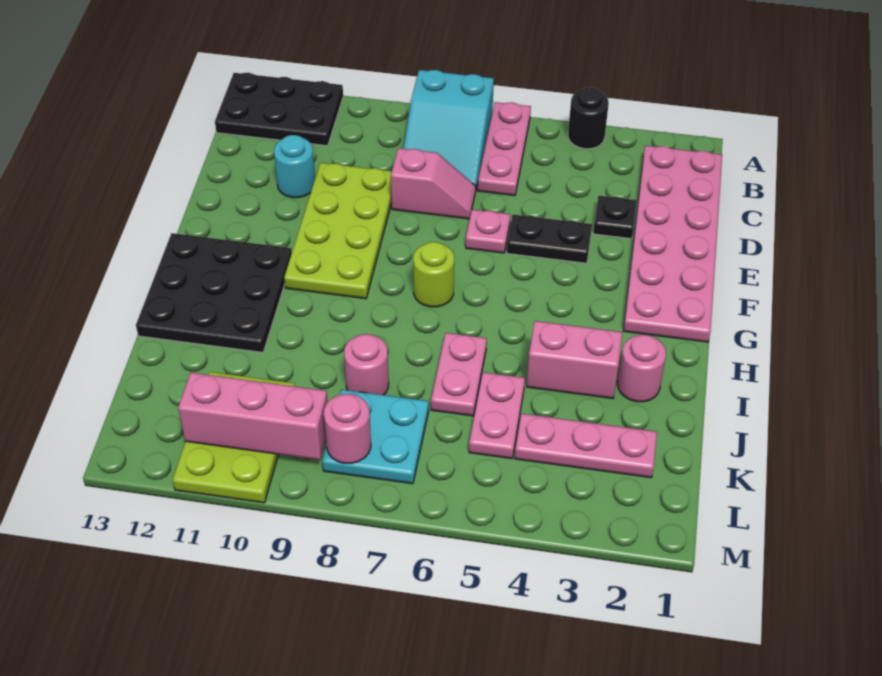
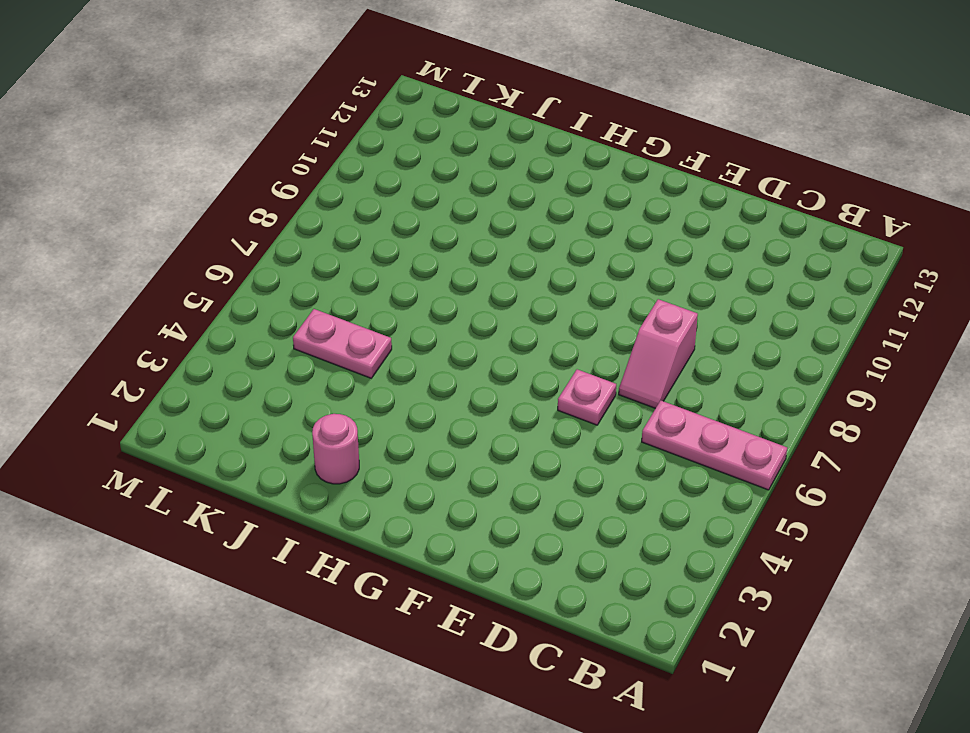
none -> black 1x1 round brick [568,87,609,149]
none -> cyan 2x3 slope [403,70,494,188]
none -> black 2x3 plate [215,73,343,146]

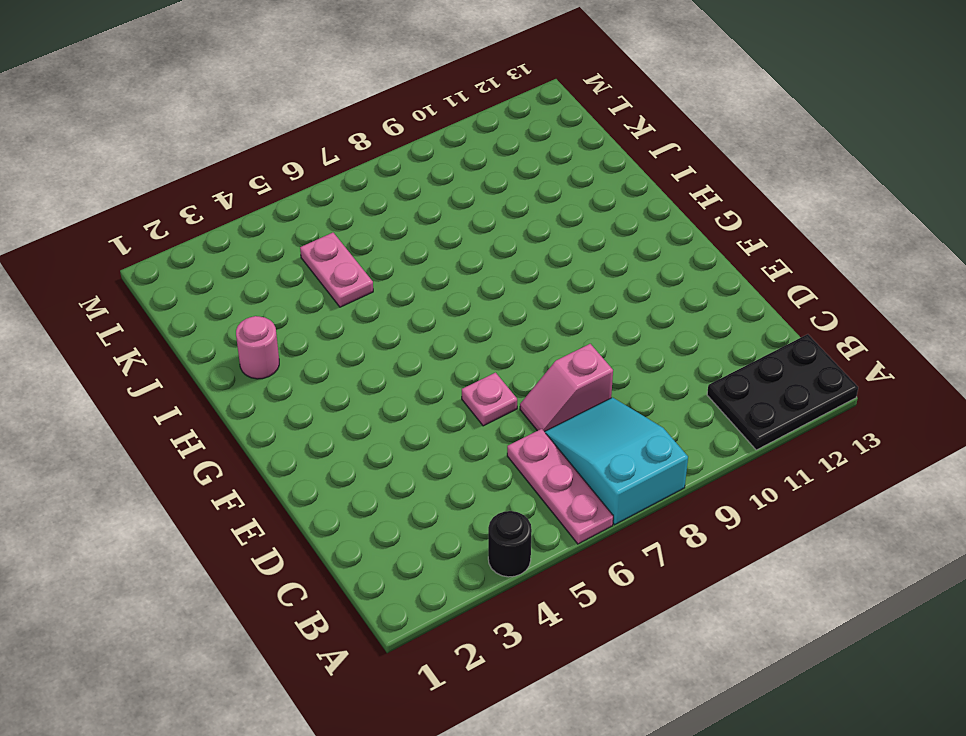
none -> pink 2x6 plate [624,146,722,342]
none -> black 1x1 plate [593,196,637,239]
none -> lime 2x4 plate [284,163,392,299]

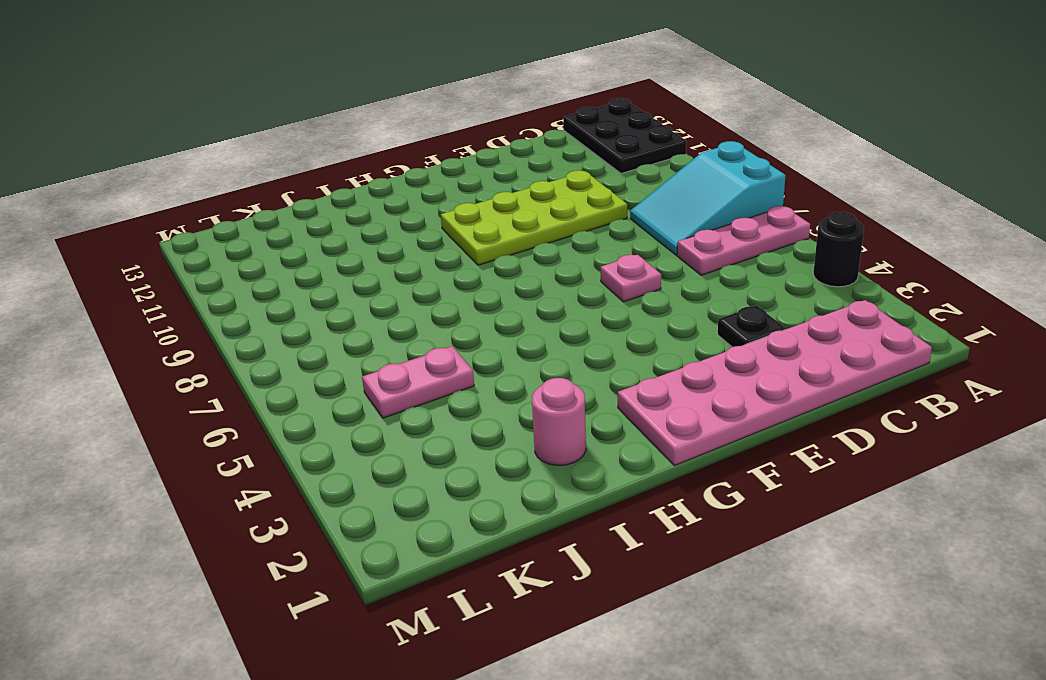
none -> pink 1x2 slope [391,148,476,219]
none -> cyan 1x1 round brick [274,135,315,198]
none -> black 1x2 plate [507,215,592,263]

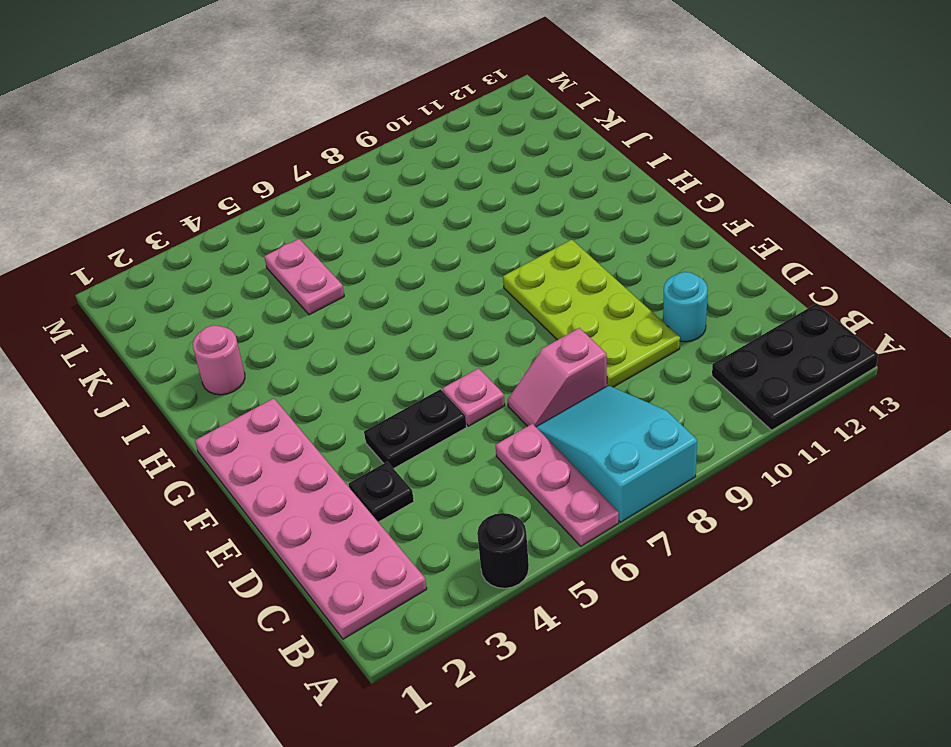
none -> lime 1x1 round brick [413,242,454,307]
none -> black 3x3 plate [136,233,292,352]
none -> pink 1x2 brick [527,321,622,399]

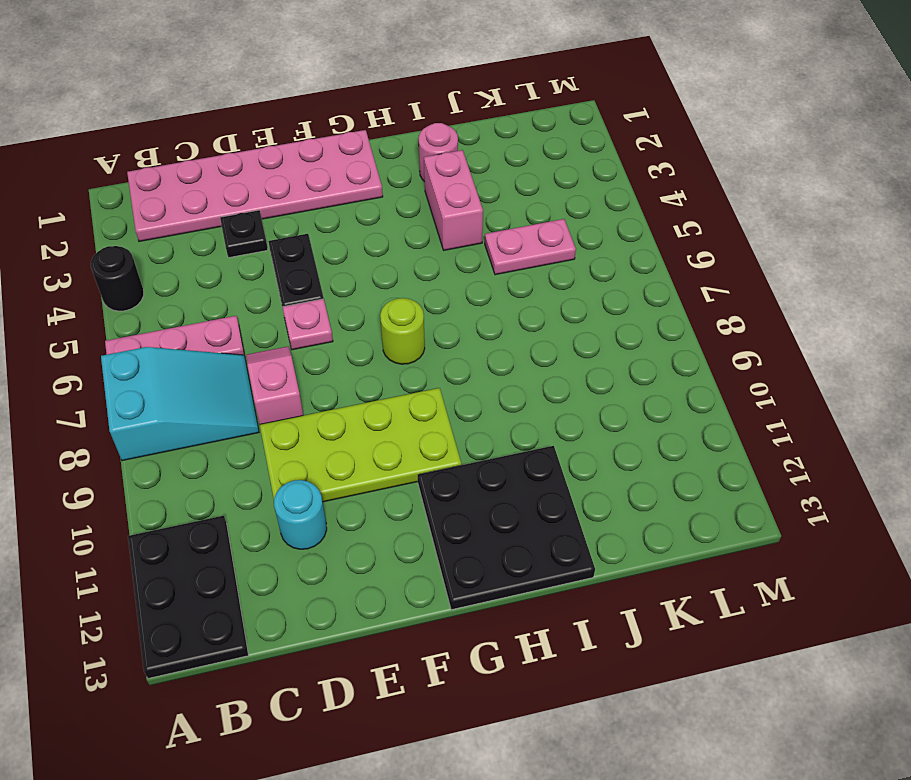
none -> pink 1x2 plate [431,333,487,416]
none -> pink 1x1 round brick [344,334,389,395]
none -> pink 1x3 plate [515,414,657,478]

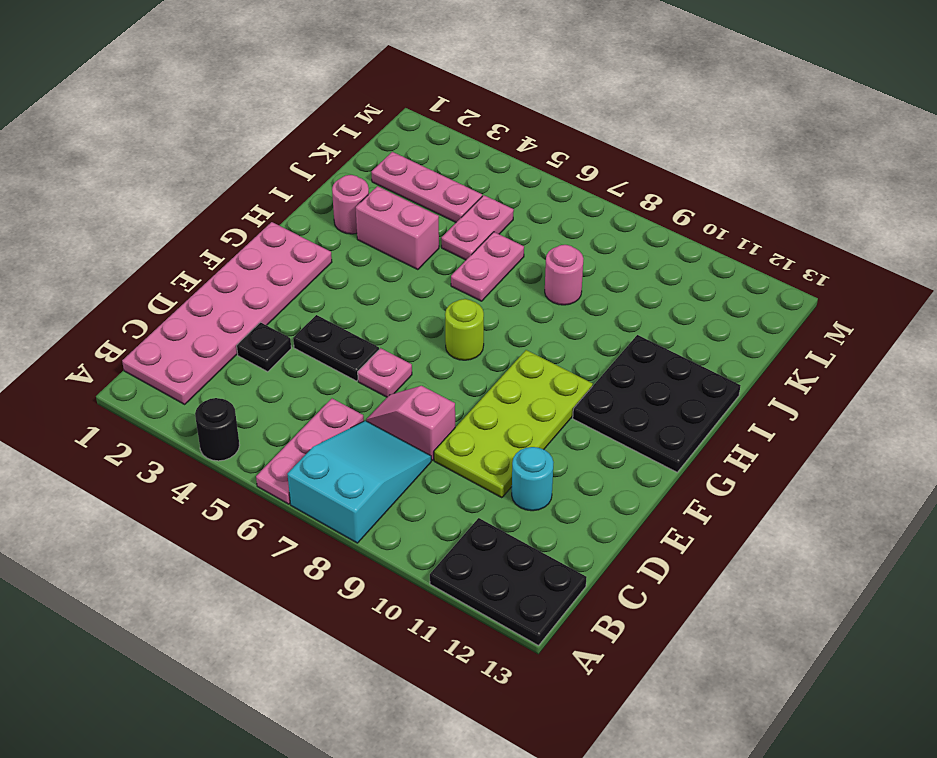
none -> cyan 2x2 plate [323,389,429,484]
none -> lime 2x3 plate [173,372,295,503]
none -> pink 1x1 round brick [324,394,371,463]

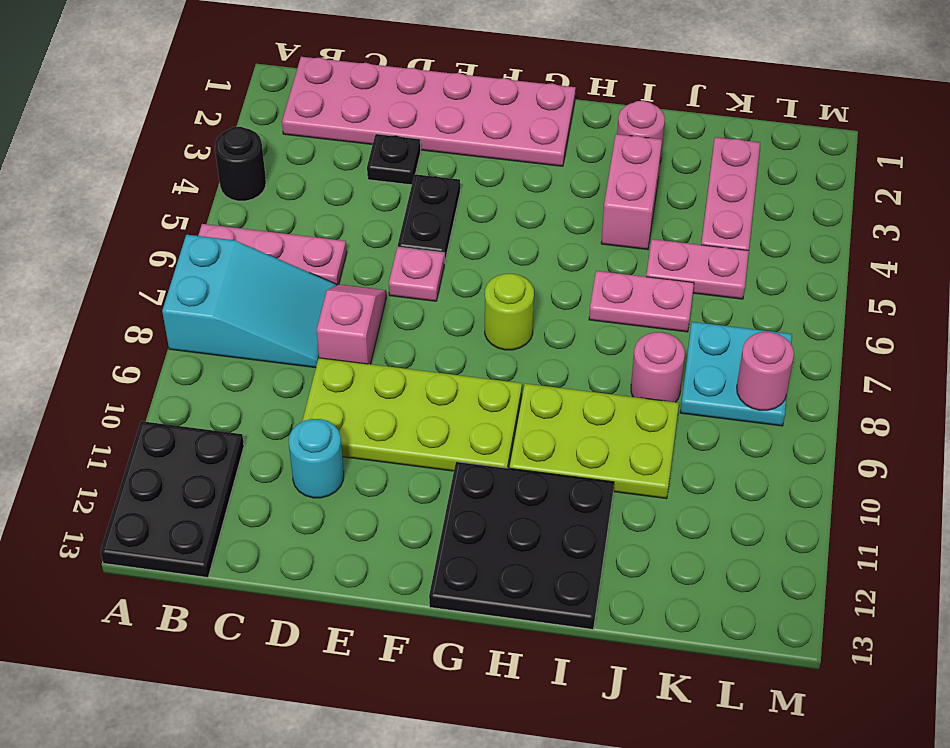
lime 2x3 plate [510,384,679,499] -> lime 2x3 plate moved to [173,372,295,503]
none -> pink 1x3 brick [178,373,328,460]

